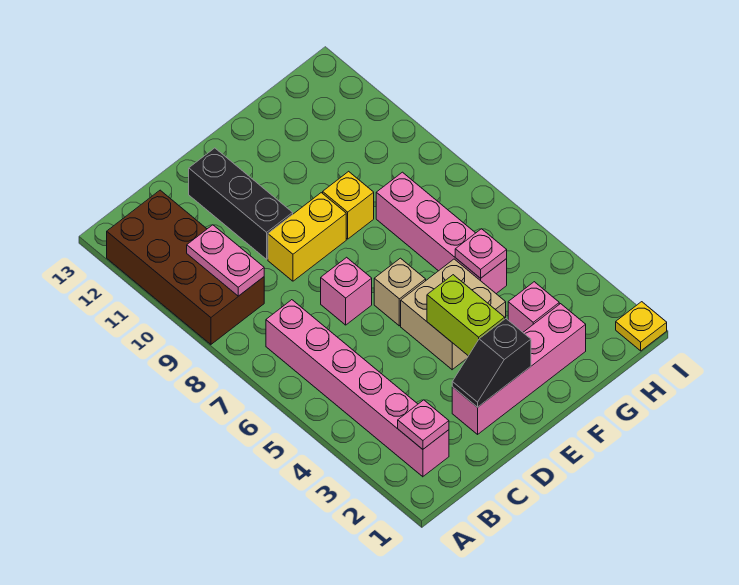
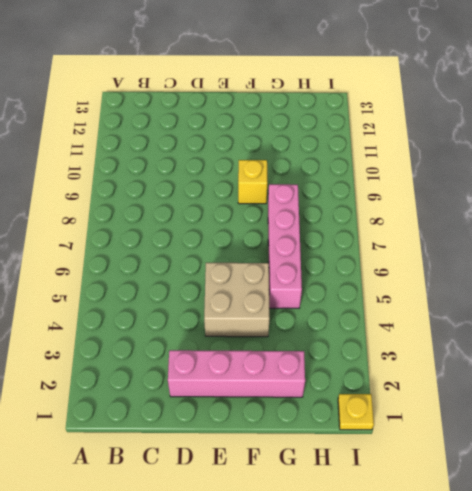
none -> brown 2x4 brick [107,190,264,344]
none -> pink 1x6 brick [266,300,449,477]
none -> pink 1x1 brick [321,257,372,325]

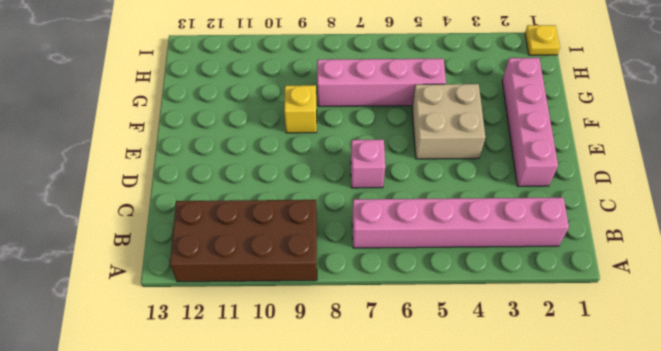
none -> yellow 1x2 brick [268,193,346,281]
none -> black 1x3 brick [189,148,293,259]
none -> tan 1x1 brick [374,258,426,326]

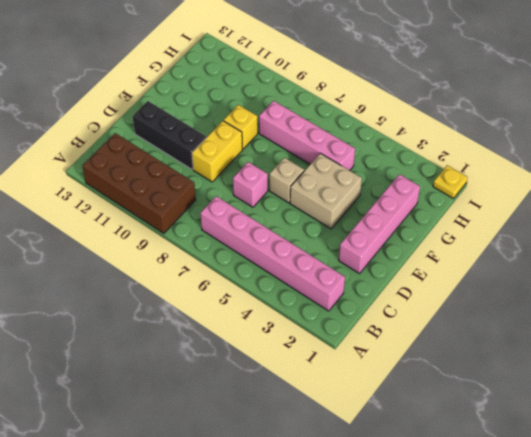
none -> pink 1x1 brick [508,282,559,332]
none -> pink 1x1 plate [398,400,449,449]
none -> pink 1x2 plate [187,225,264,296]

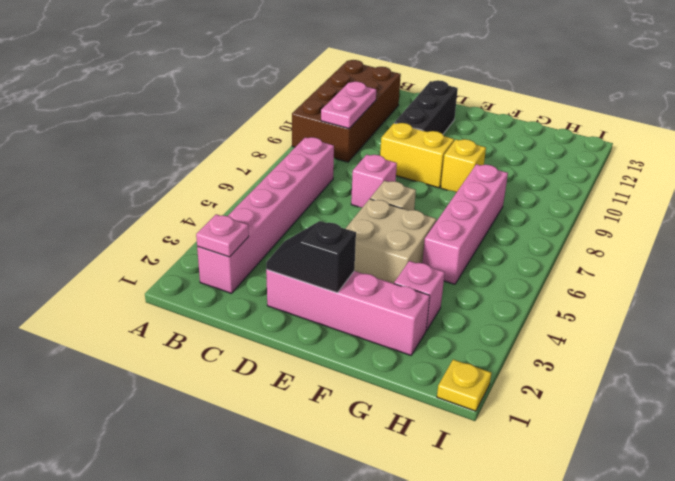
none -> lime 1x2 brick [427,275,505,356]
none -> pink 1x1 plate [455,229,507,278]

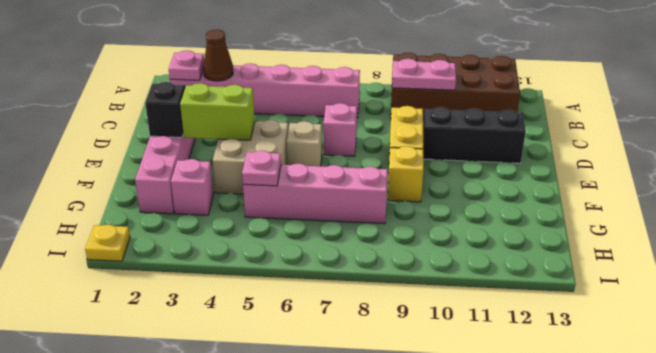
brown 1x1 cone [203,30,233,81] -> none

